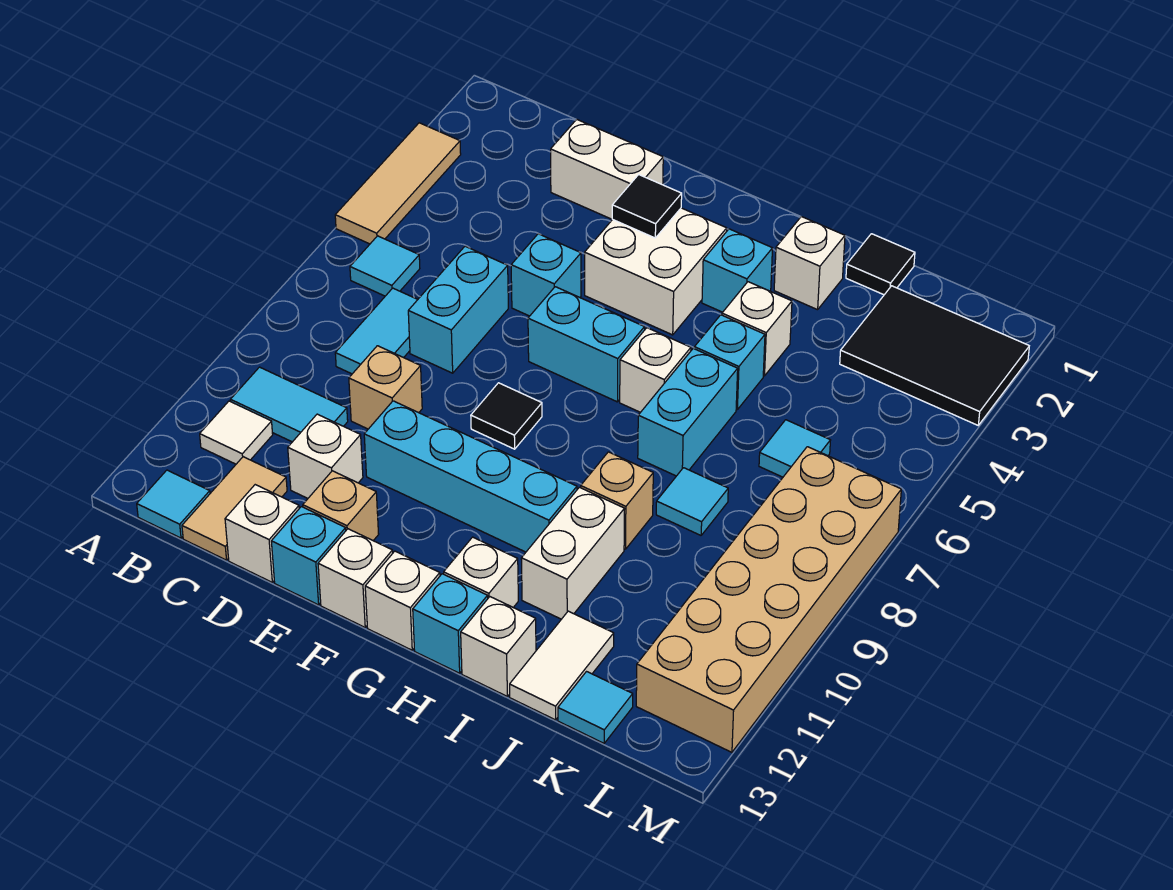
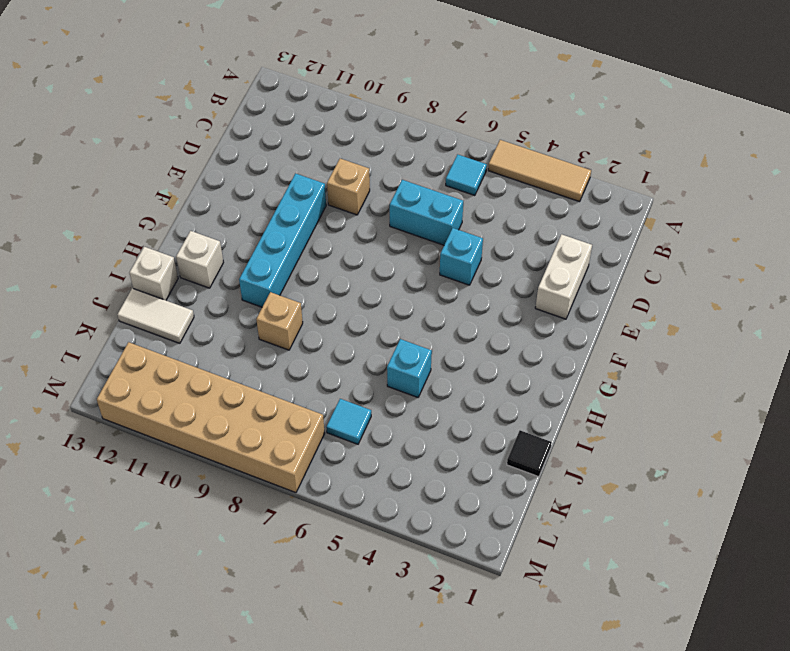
none -> cyan 1x2 tile [230,367,348,442]
none -> white 1x1 tile [200,401,273,464]
none -> cyan 1x1 tile [137,470,210,538]
none -> cyan 1x2 tile [335,288,418,374]

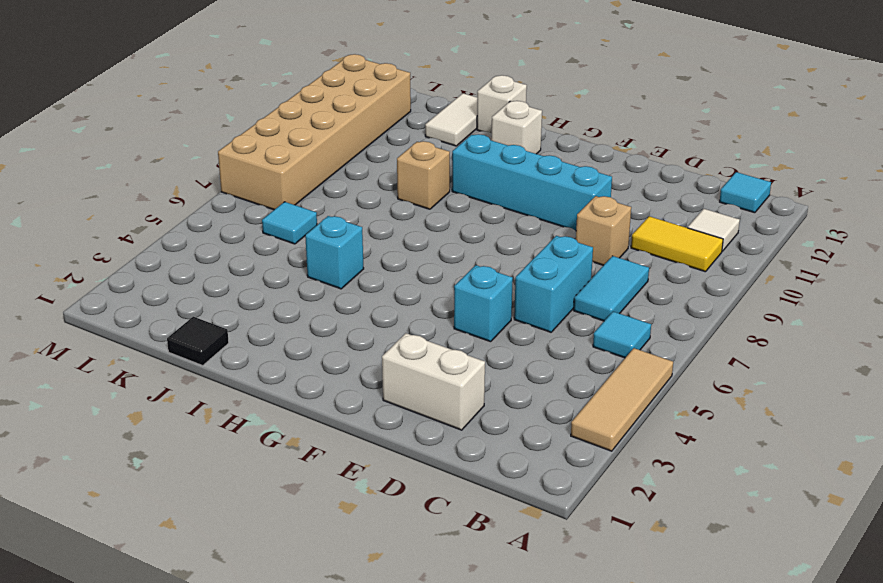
yellow 1x2 tile [631,216,723,272] -> cyan 1x2 tile [230,367,348,442]
none -> tan 1x2 tile [182,457,287,560]
none -> white 1x1 brick [288,414,363,498]
none -> white 1x1 brick [225,485,299,582]
none -> tan 1x1 brick [303,471,379,541]

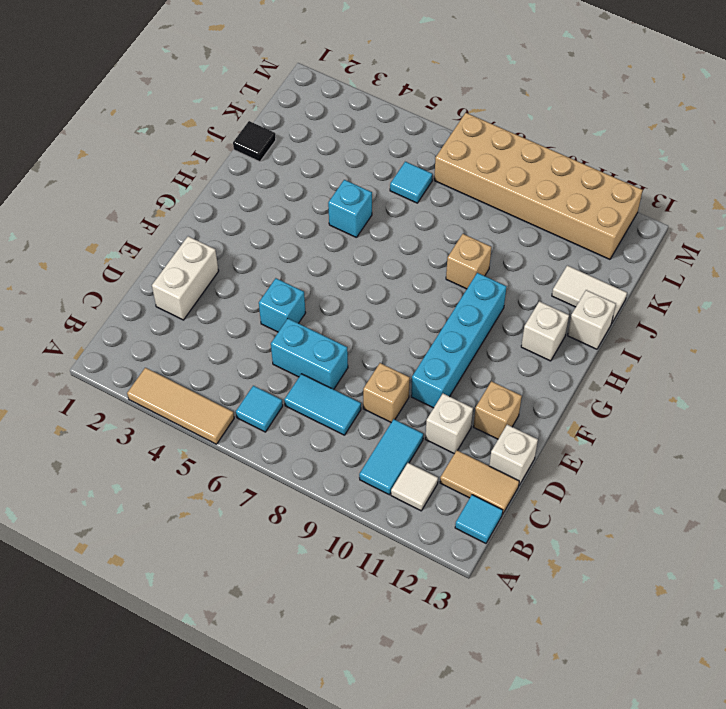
none -> cyan 1x1 brick [271,507,346,605]
none -> white 2x2 brick [585,208,727,335]
none -> cyan 1x2 brick [528,287,645,402]
none -> black 1x1 tile [471,383,542,449]

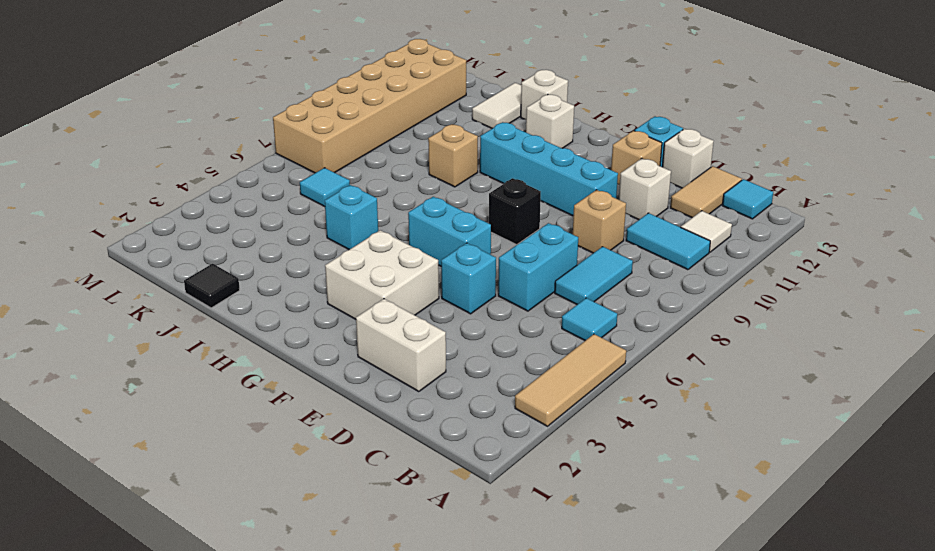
black 1x1 brick [489,178,541,245] -> black 1x1 tile [471,383,542,449]
none -> white 1x1 brick [318,529,393,627]
none -> white 1x1 brick [365,551,440,650]
none -> cyan 1x1 brick [702,229,773,312]
none -> white 1x1 brick [620,328,691,412]

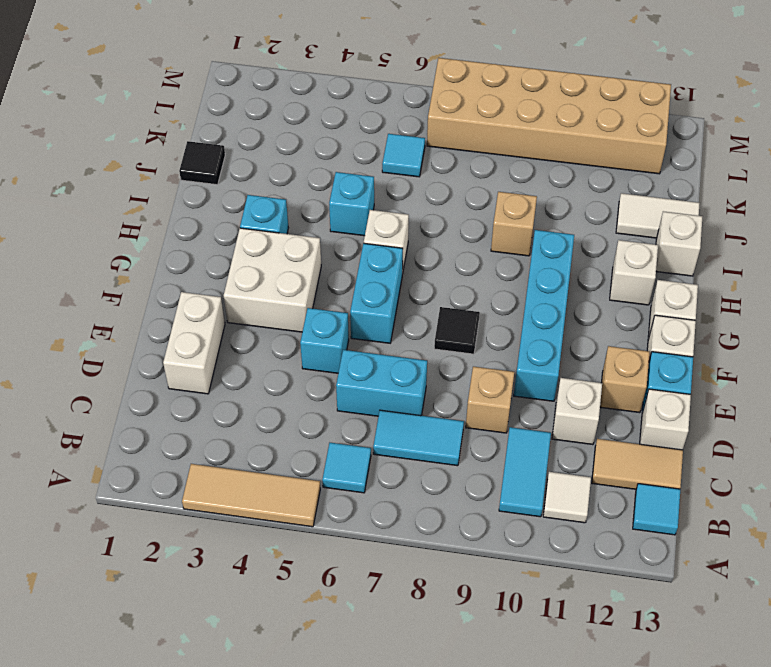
none -> cyan 1x1 brick [413,574,488,673]
none -> white 1x1 brick [774,217,845,310]
none -> white 1x1 brick [722,282,792,376]
none -> cyan 1x2 brick [638,348,738,476]

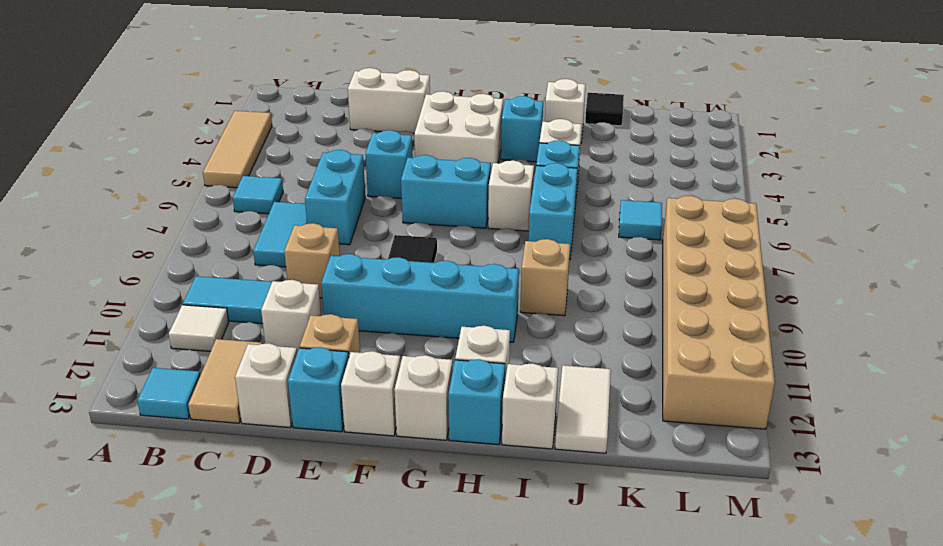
none -> white 1x2 brick [521,487,624,619]
none -> cyan 1x1 tile [656,468,728,535]
none -> black 2x3 tile [840,286,1029,425]
none -> cyan 1x1 tile [558,672,633,743]

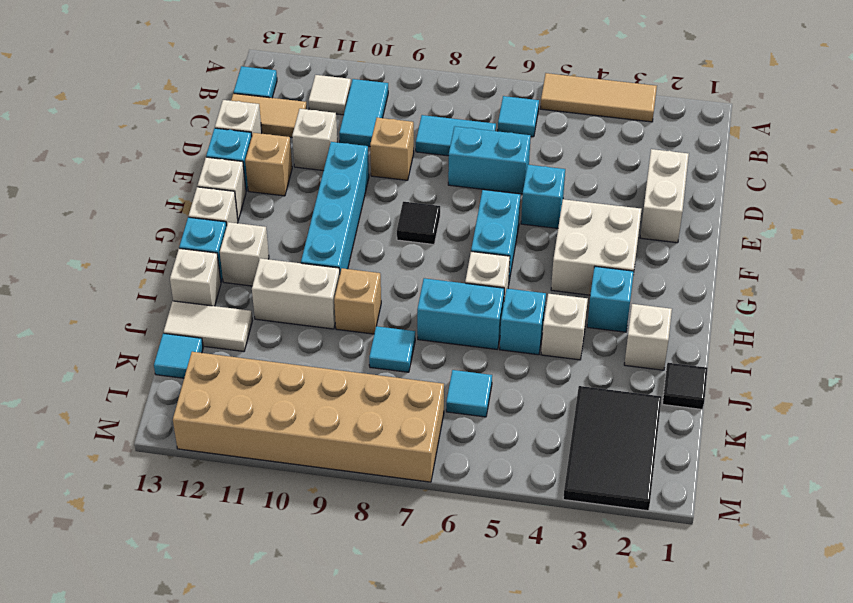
none -> black 1x1 tile [612,175,682,238]

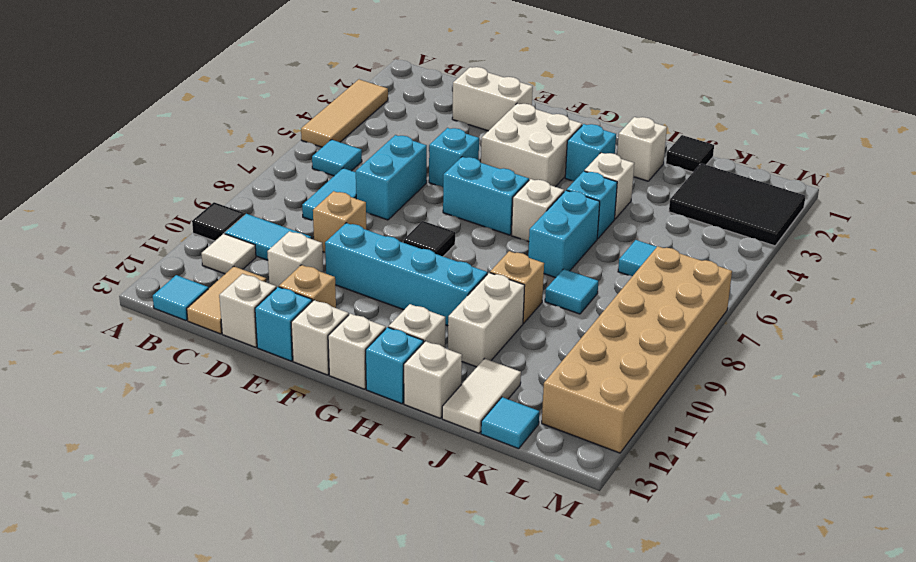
black 1x1 tile [192,202,245,241] -> black 1x1 tile moved to [612,175,682,238]

